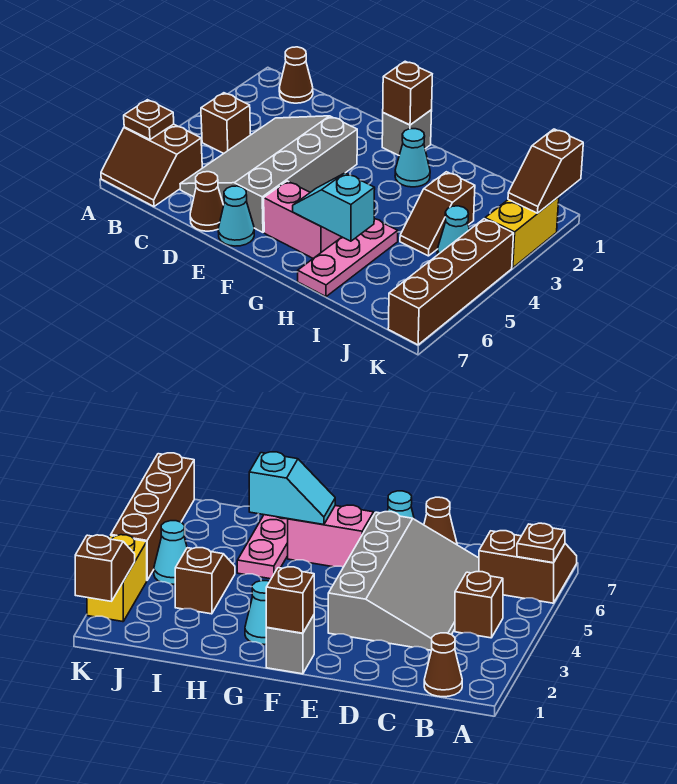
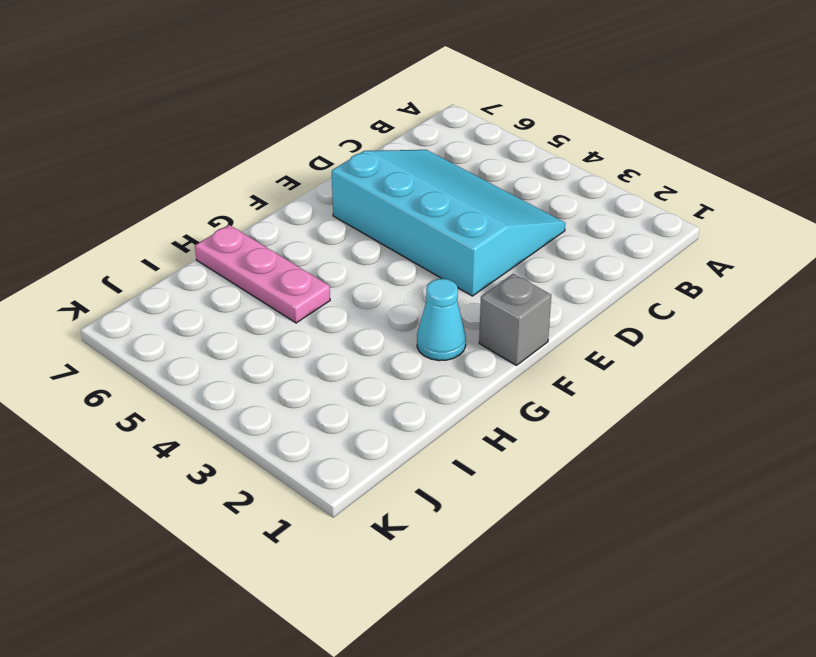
cyan 3x4 slope [332,150,565,296] -> grey 3x4 slope [180,116,357,232]
none -> brown 2x2 slope [101,124,202,206]
none -> brown 1x1 cone [279,47,313,103]
none -> brown 1x1 brick [201,93,251,154]

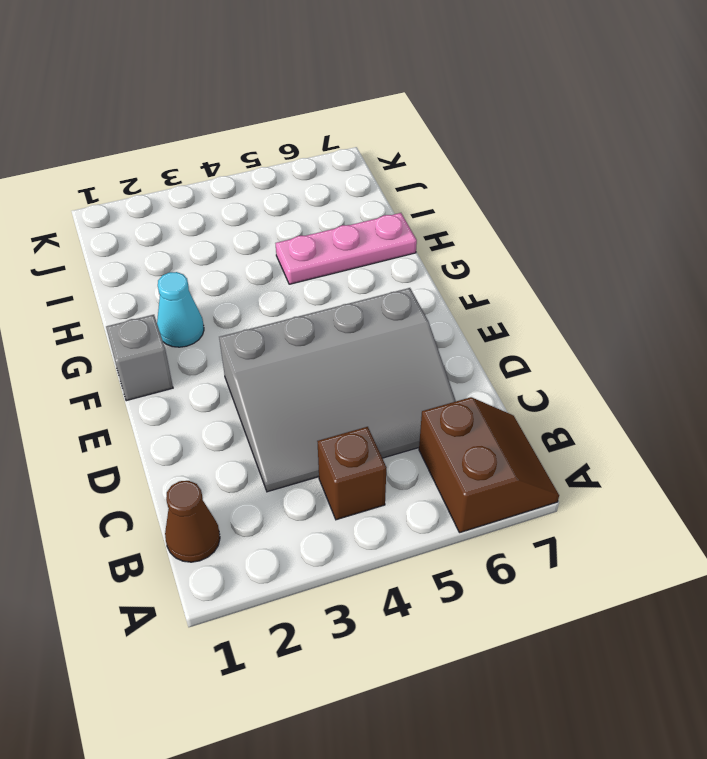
none -> brown 1x1 cone [190,172,224,231]
none -> cyan 1x1 cone [218,186,254,246]
none -> pink 1x2 brick [264,181,341,258]

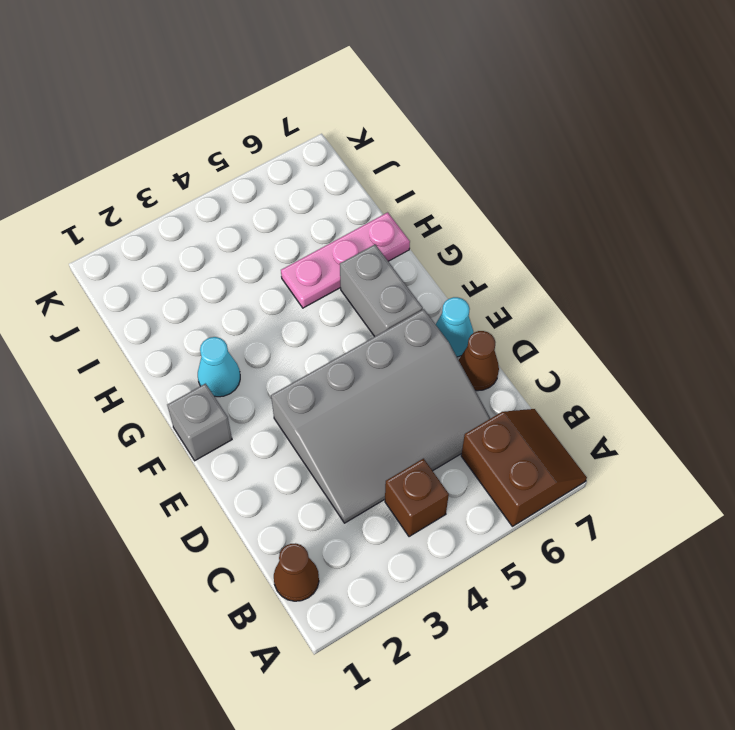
grey 1x2 brick [340,245,423,337] -> pink 1x2 brick [264,181,341,258]
none -> brown 1x2 slope [400,172,475,256]
none -> cyan 1x1 cone [437,206,469,255]
none -> yellow 1x2 brick [485,197,559,268]

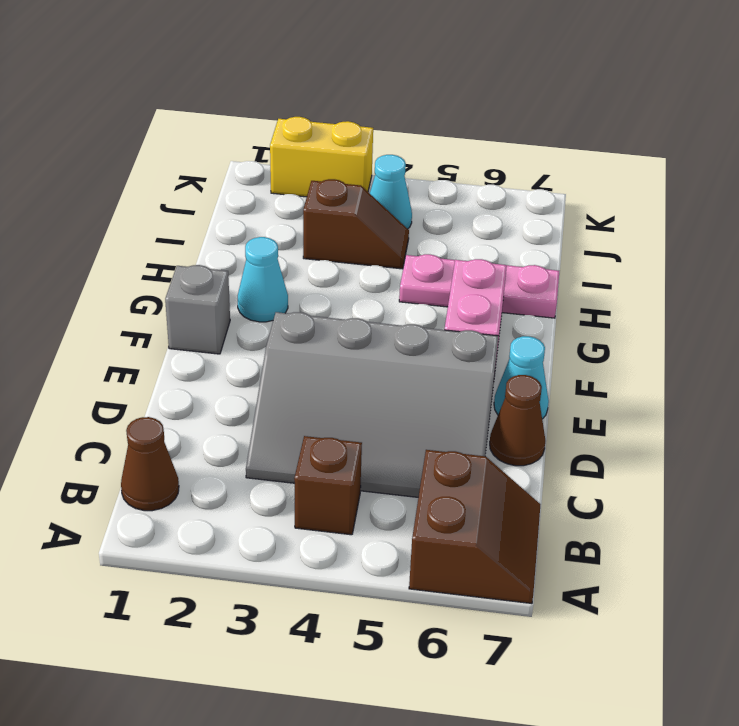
none -> brown 1x4 brick [388,219,514,345]
none -> brown 1x1 plate [124,100,174,140]
none -> brown 1x1 brick [383,61,432,125]

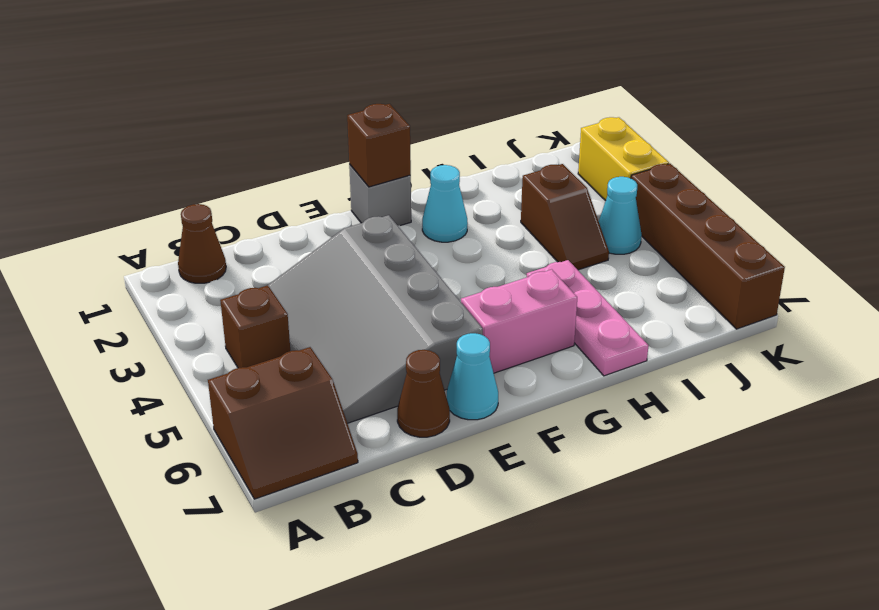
none -> brown 1x1 plate [124,100,174,140]
none -> cyan 1x2 slope [293,173,375,241]
none -> brown 1x2 slope [508,129,583,213]

